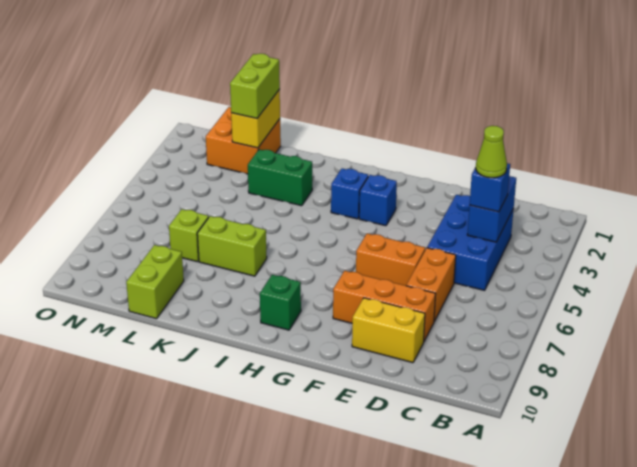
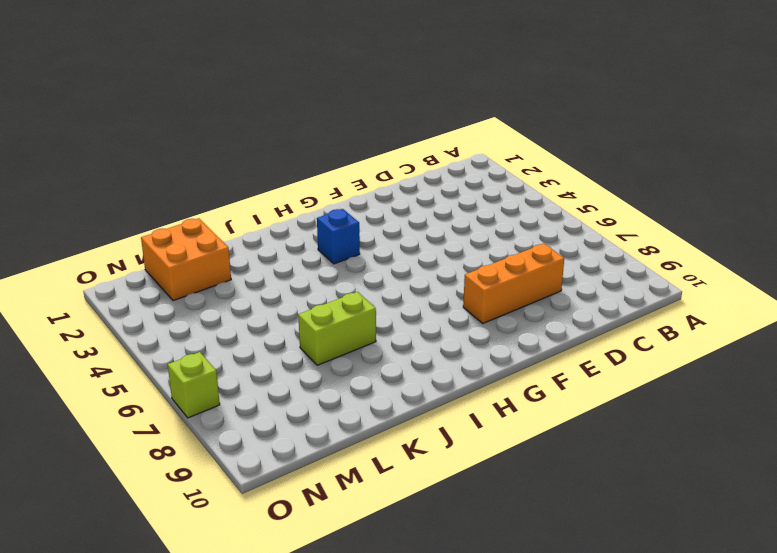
lime 1x1 brick [168,352,220,418] -> lime 1x1 brick moved to [169,209,209,262]
none -> blue 2x3 brick [427,195,514,290]
none -> orange 1x2 brick [406,248,456,321]
none -> yellow 1x2 brick [352,298,425,363]

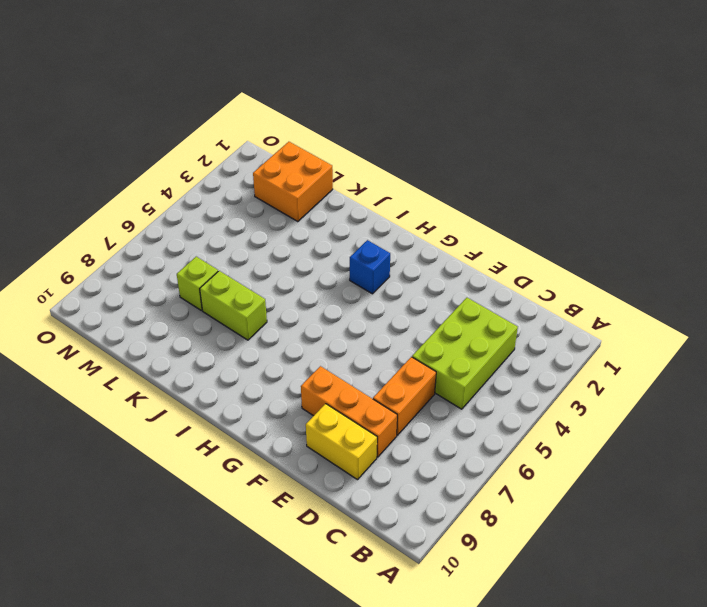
lime 2x3 brick [412,298,518,409] -> blue 2x3 brick [427,195,514,290]
none -> orange 1x2 brick [356,233,425,286]
none -> blue 1x1 brick [359,175,397,226]
none -> green 1x1 brick [260,275,301,330]

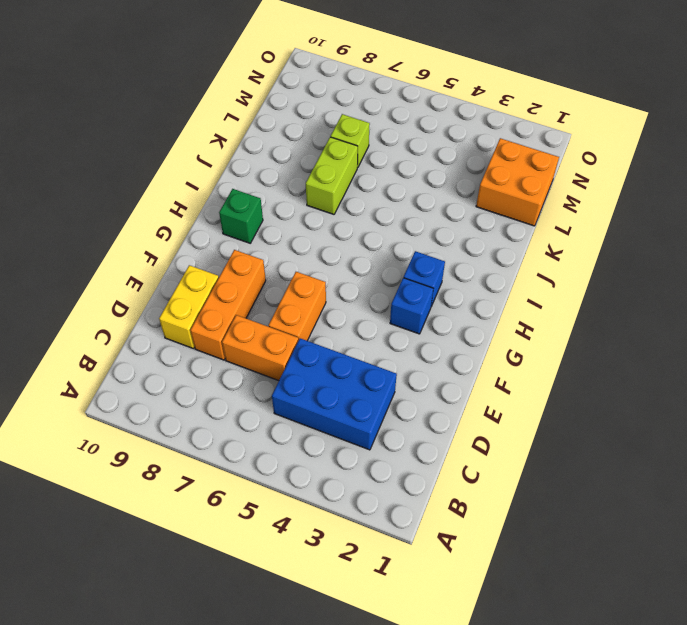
none -> green 1x2 brick [248,149,312,206]
none -> lime 1x2 brick [126,245,184,319]
none -> blue 1x2 brick [467,176,516,242]

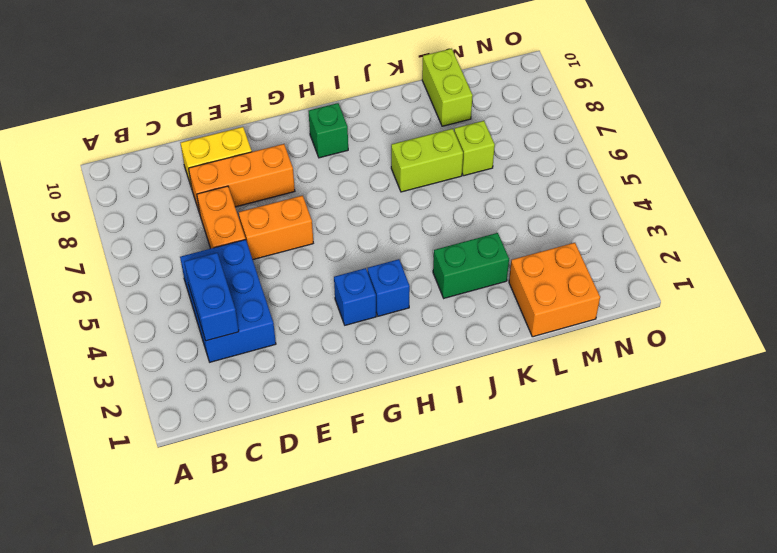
none -> yellow 1x2 brick [231,89,280,148]
none -> blue 1x1 brick [470,163,510,212]
none -> lime 1x2 brick [230,54,280,118]

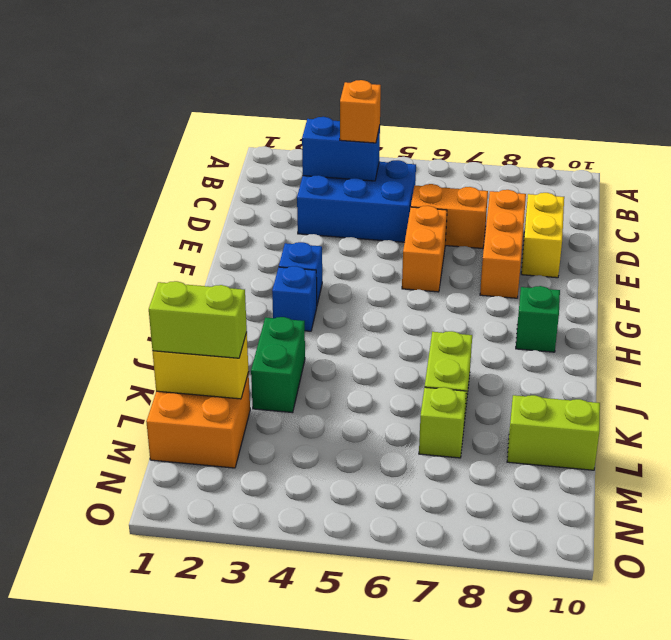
orange 1x1 brick [340,80,381,143] -> blue 1x1 brick [470,163,510,212]
none -> lime 1x1 cone [476,126,507,178]

